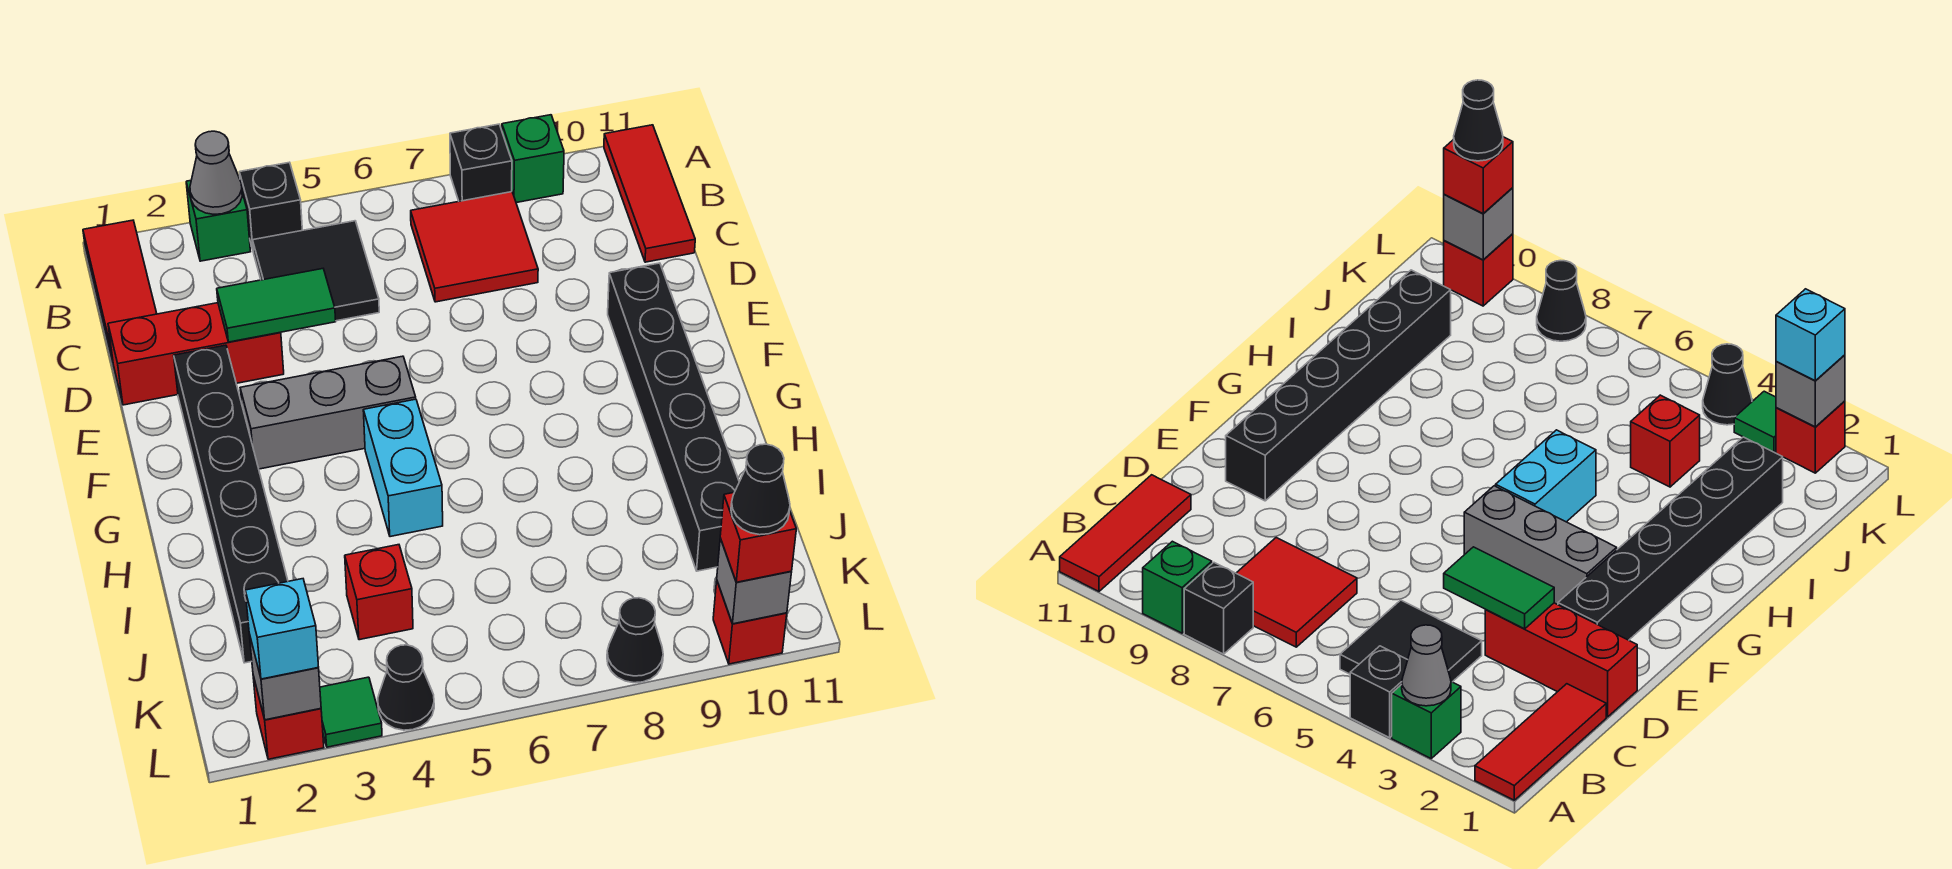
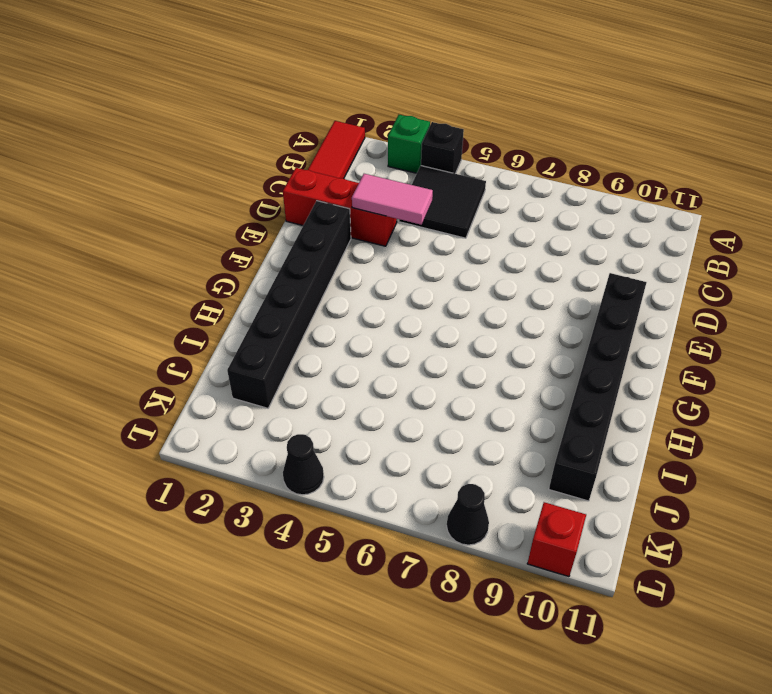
pink 1x2 tile [352,174,433,225] -> green 1x2 tile [217,269,336,342]
none -> black 1x1 brick [450,124,512,201]
none -> green 1x1 brick [502,115,564,203]
none -> red 1x3 tile [604,125,695,262]

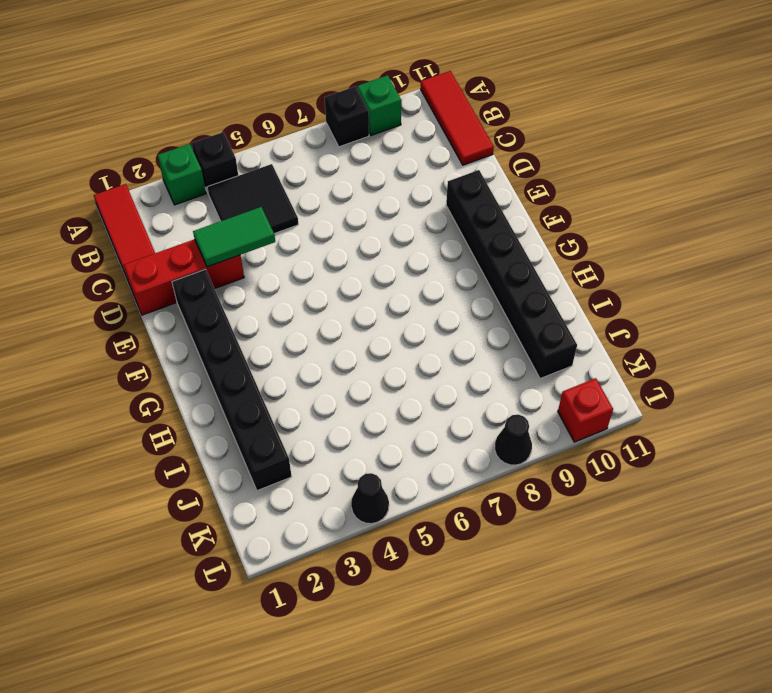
none -> red 2x2 tile [411,192,538,302]
none -> grey 1x3 brick [240,356,416,469]
none -> cyan 1x2 brick [363,399,443,537]

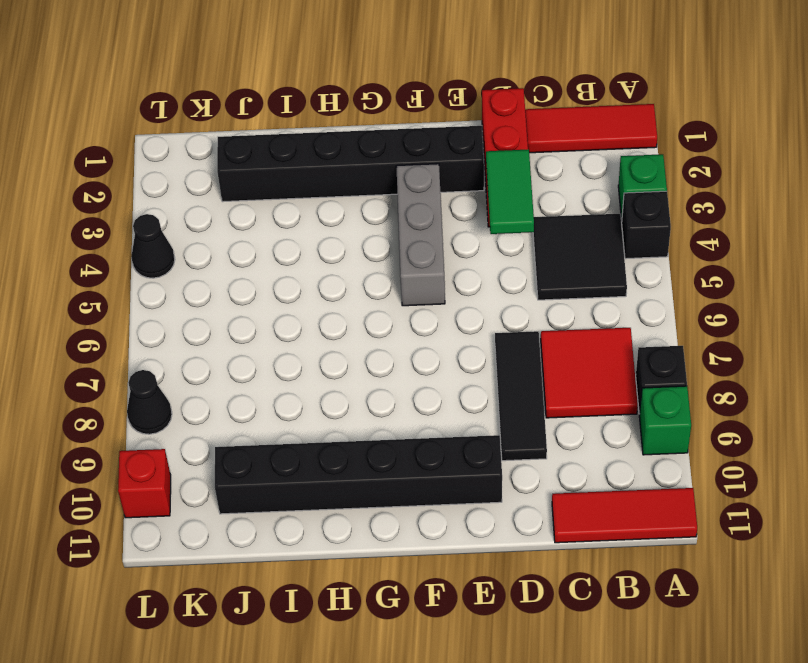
black 1x3 tile [495,331,547,461] -> none
none -> cyan 1x2 brick [363,399,443,537]
none -> red 1x1 brick [345,545,413,640]
none -> red 1x1 brick [253,676,324,759]

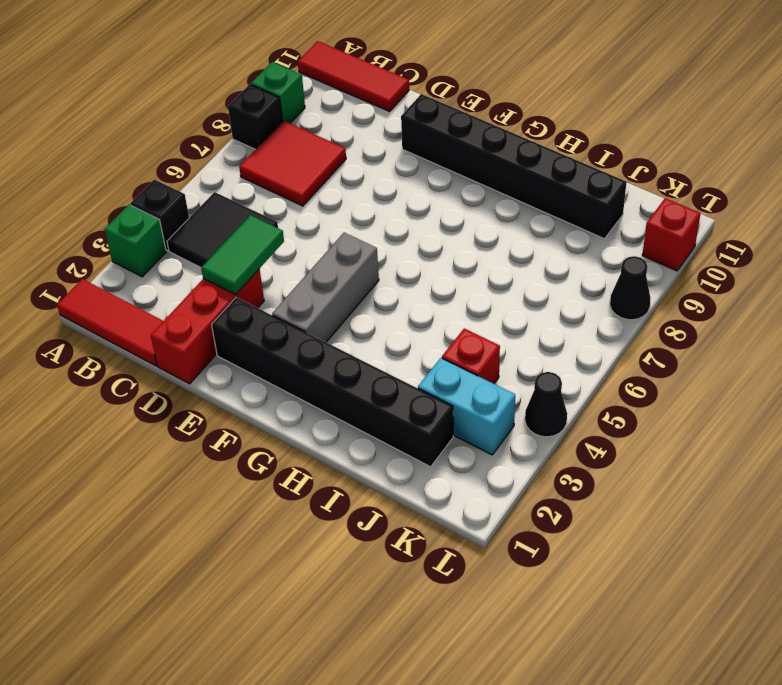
cyan 1x2 brick [418,358,515,455] -> cyan 1x2 brick moved to [363,399,443,537]
none -> red 1x1 brick [253,676,324,759]
none -> green 1x1 tile [320,677,382,747]
none -> grey 1x1 cone [190,131,242,214]

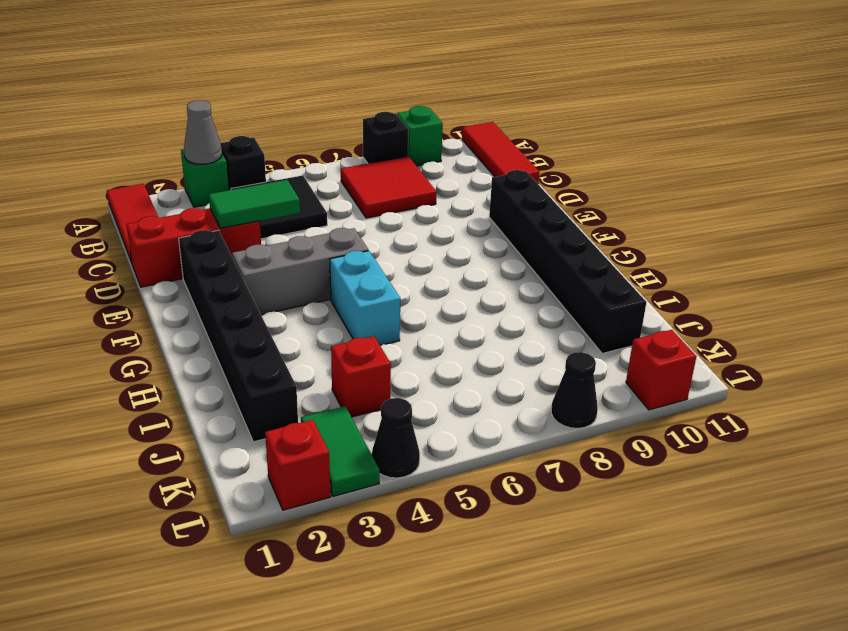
green 1x2 tile [301,406,380,496] -> green 1x1 tile [320,677,382,747]
none -> grey 1x1 brick [249,634,321,720]
none -> grey 1x1 brick [717,538,792,624]
none -> cyan 1x1 brick [245,579,318,679]

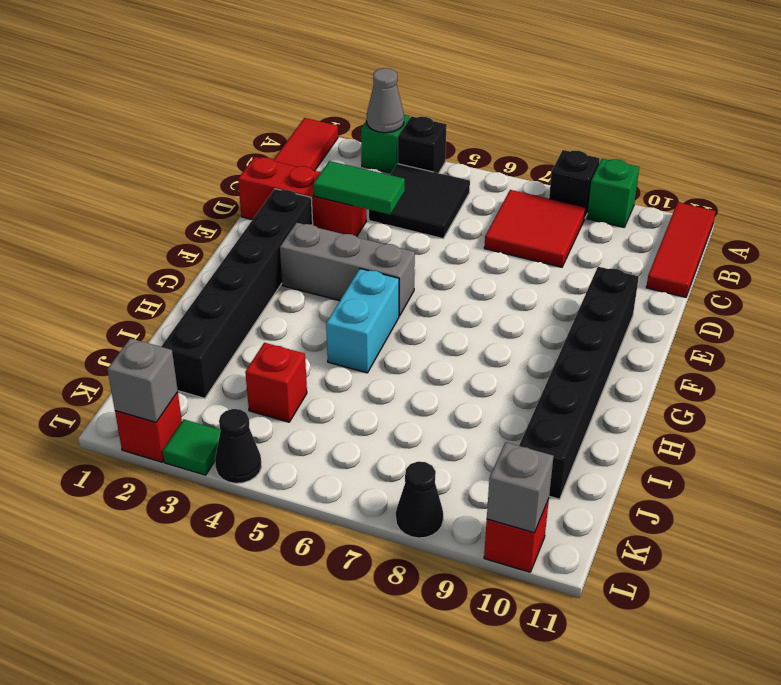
none -> cyan 1x1 brick [245,579,318,679]
none -> red 1x1 brick [720,493,796,582]
none -> black 1x1 cone [731,444,790,535]

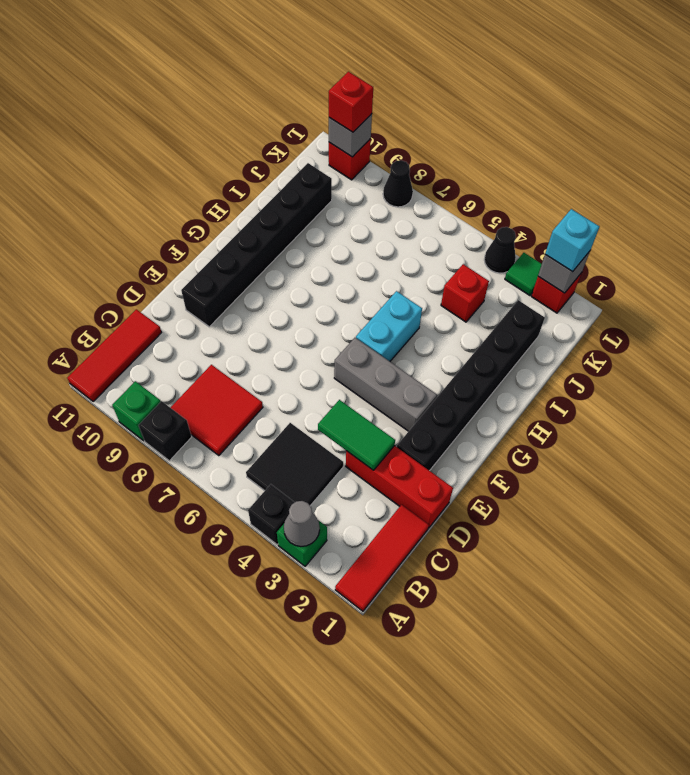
none -> black 1x1 cone [731,444,790,535]

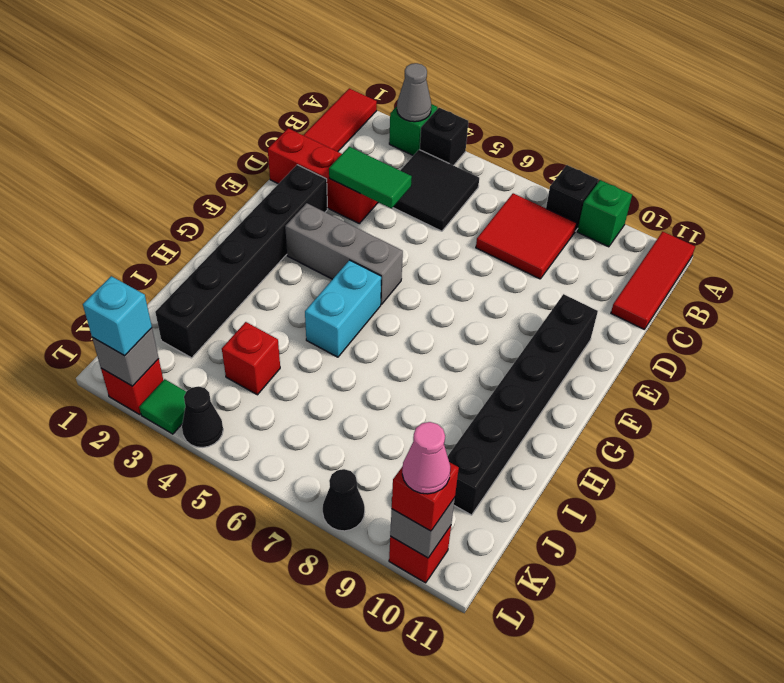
pink 1x1 cone [402,422,450,494] -> black 1x1 cone [731,444,790,535]

